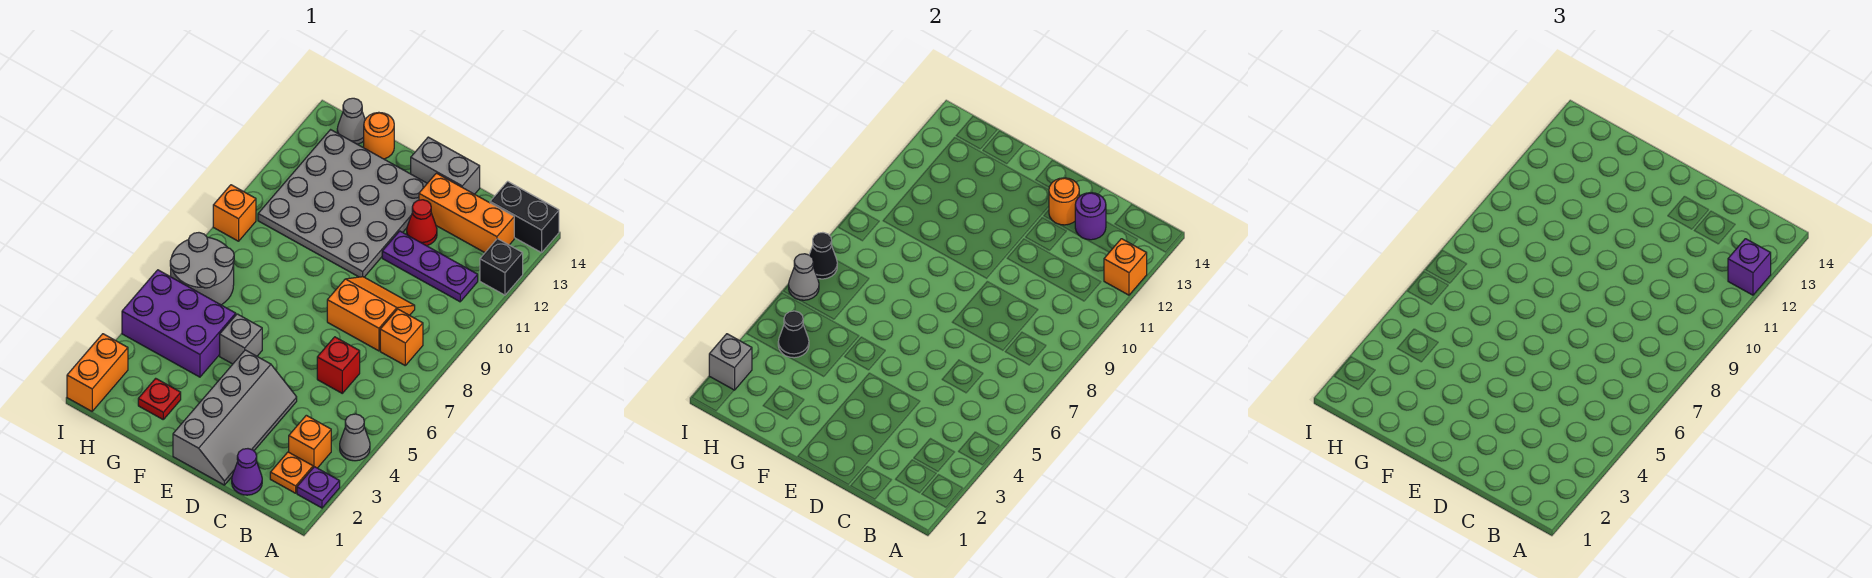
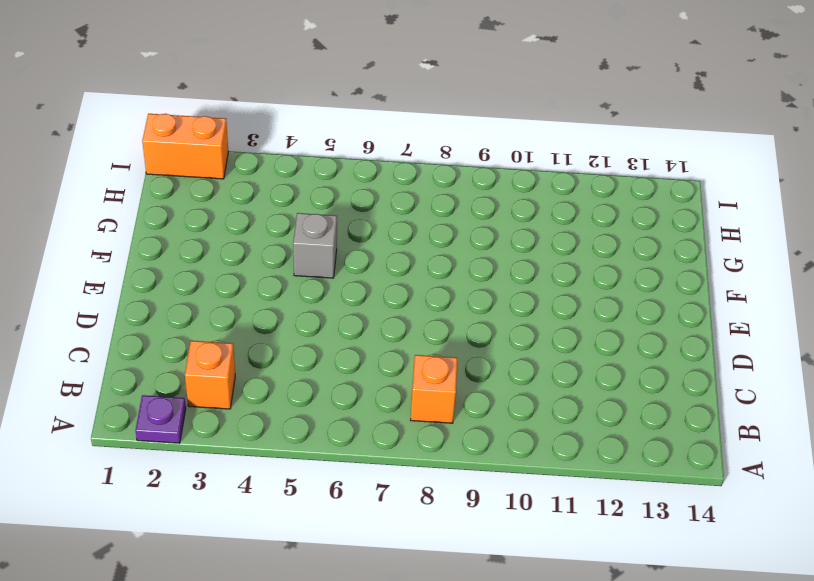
none -> grey 1x1 cone [340,414,370,461]
none -> black 1x1 brick [480,239,523,295]
none -> black 1x2 brick [490,181,559,253]
none -> orange 1x1 plate [270,452,313,493]

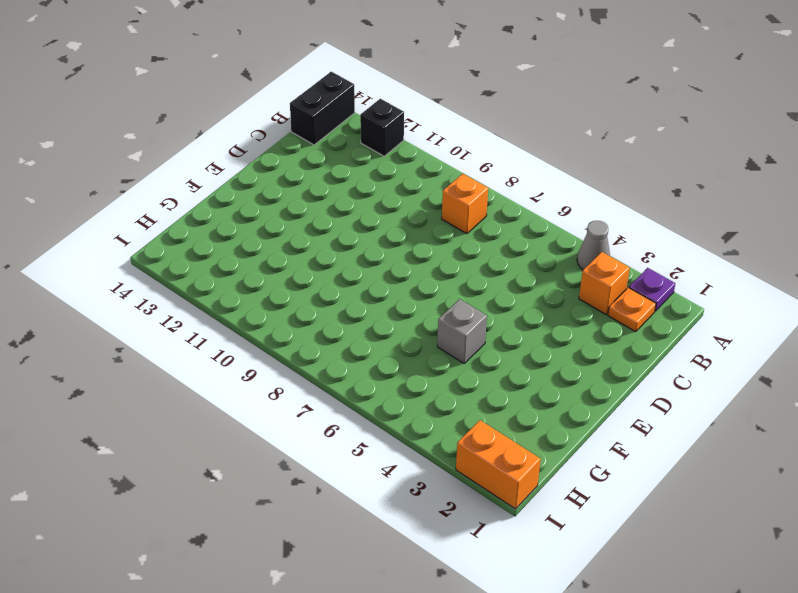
none -> purple 1x3 plate [382,231,478,302]
none -> orange 1x3 brick [419,173,514,253]
none -> purple 1x1 cone [232,449,262,495]
none -> red 1x1 brick [317,337,360,393]

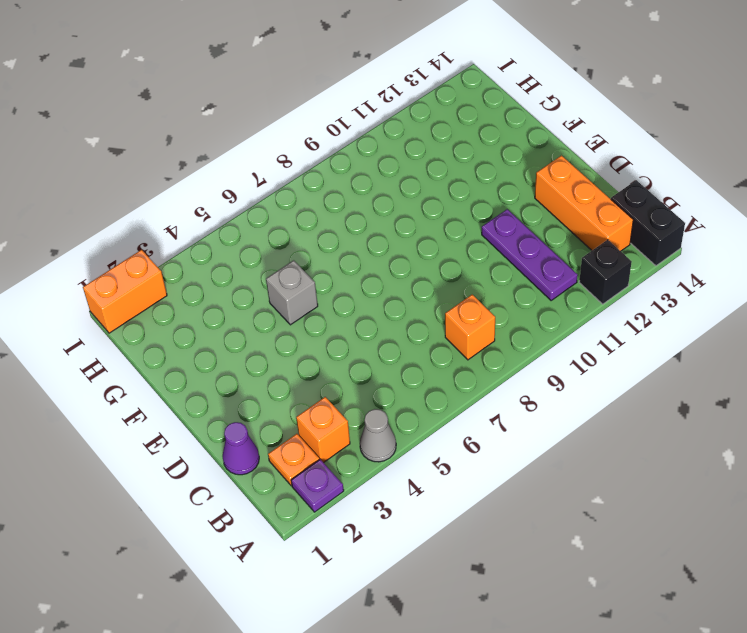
none -> red 1x1 brick [317,337,360,393]
none -> orange 2x2 slope [327,277,415,351]
none -> grey 2x4 slope [173,350,297,485]
none -> red 1x1 cone [407,200,437,246]

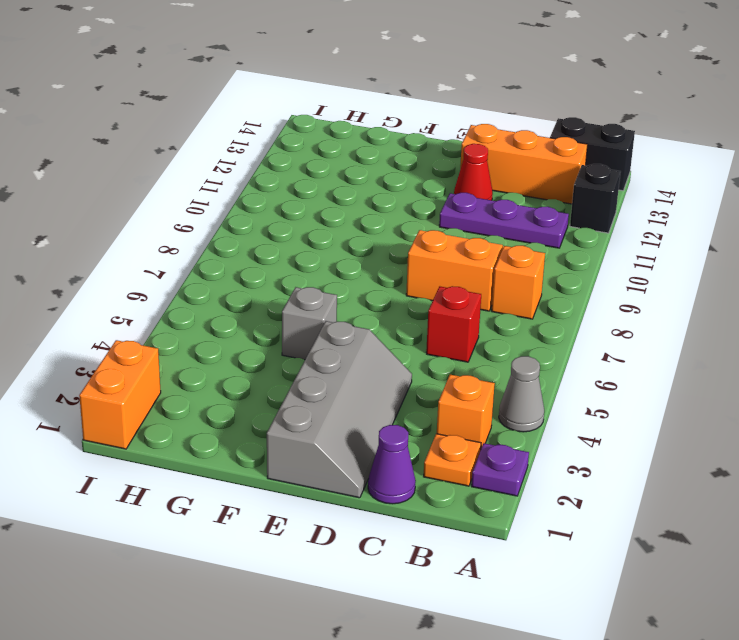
none -> grey 1x2 brick [411,137,480,194]
none -> grey 4x4 plate [258,130,427,277]
none -> red 1x1 plate [138,378,181,419]
none -> purple 2x3 brick [122,270,236,377]

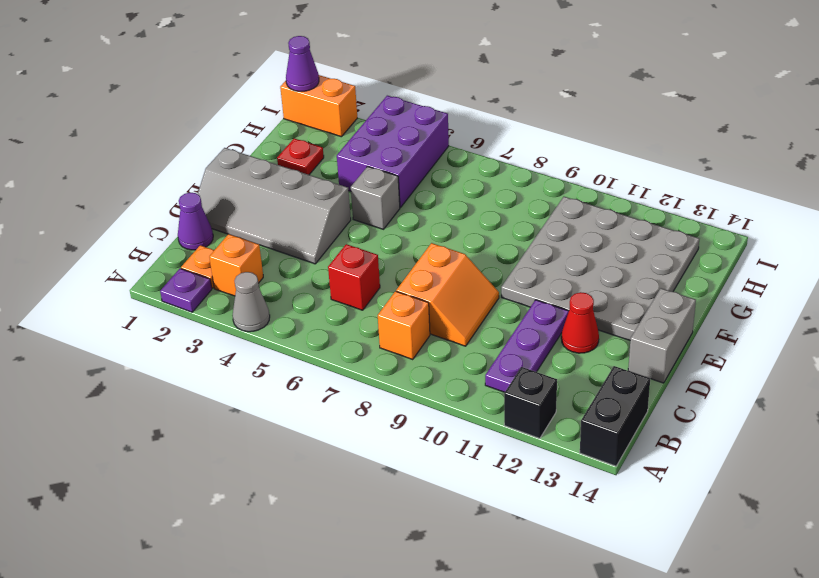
purple 1x1 cone [286,36,319,91] -> none
none -> orange 1x3 brick [419,173,514,253]
none -> orange 1x1 round brick [364,112,394,159]
none -> grey 2x2 round brick [170,233,234,305]
none -> grey 1x1 cone [337,98,365,144]

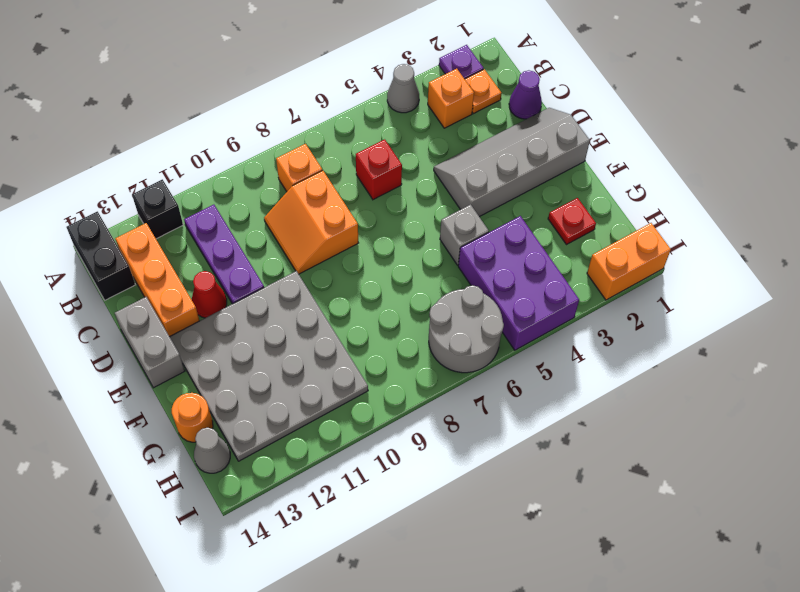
none -> orange 1x1 brick [213,185,256,241]
none -> orange 1x1 brick [1104,239,1147,295]
none -> purple 1x1 round brick [1075,193,1106,240]
none -> orange 1x1 round brick [1049,178,1079,225]

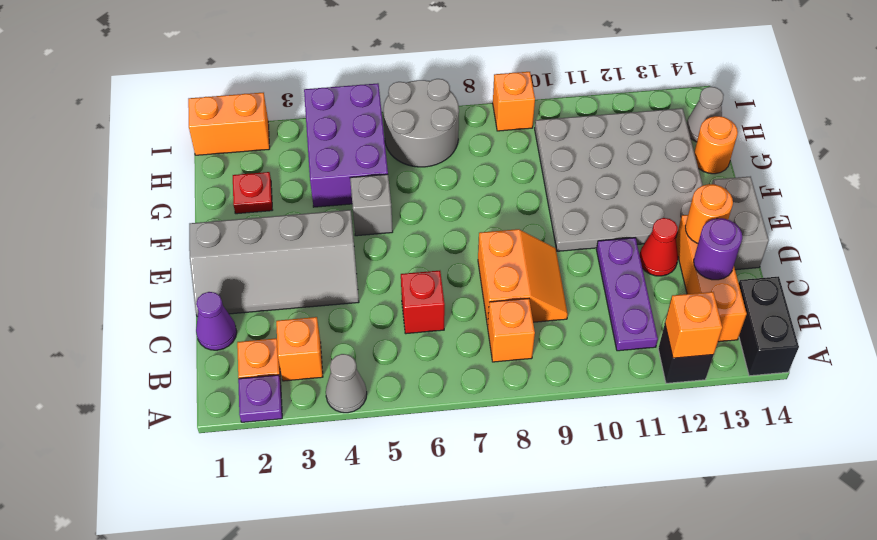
none -> black 1x1 cone [778,311,809,358]
none -> grey 1x1 brick [709,334,752,390]
none -> grey 1x1 cone [789,254,819,300]
none -> black 1x1 cone [809,233,837,279]

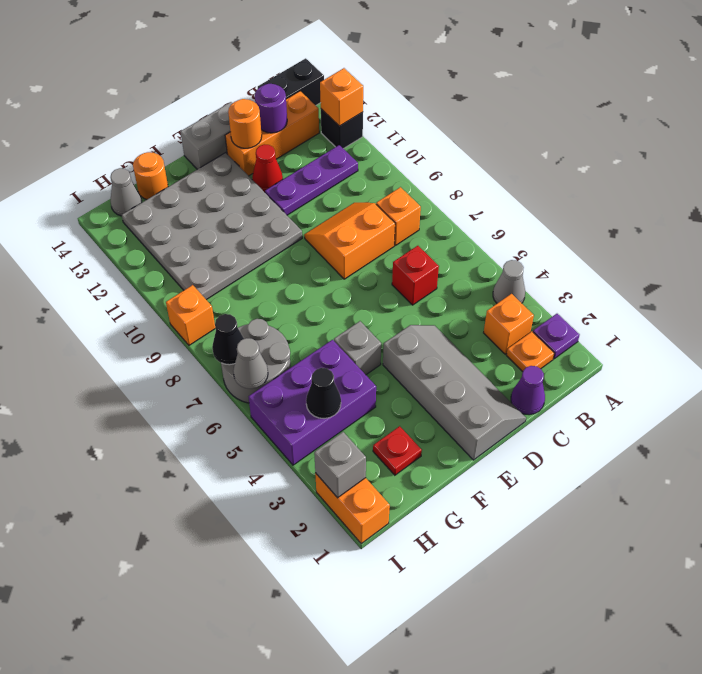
none -> purple 1x1 brick [1728,239,1771,295]

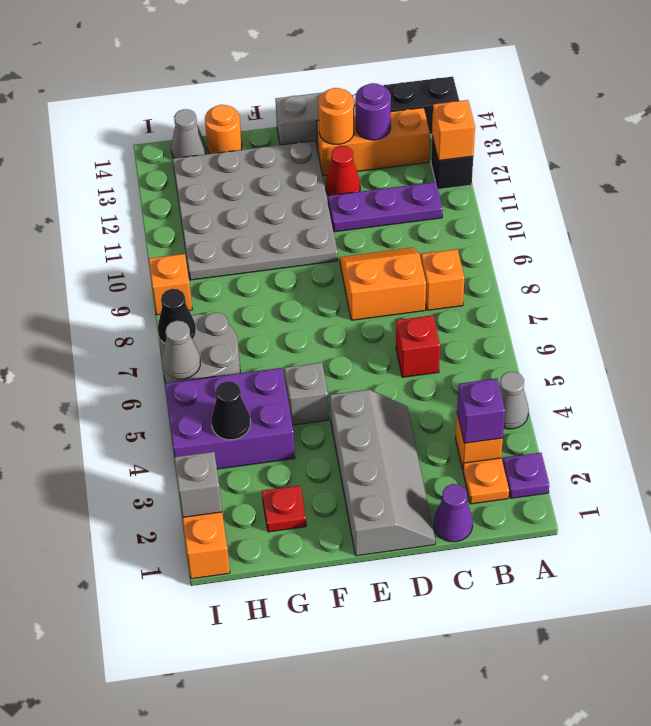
purple 1x1 brick [457,379,505,443] -> purple 1x1 brick moved to [1728,239,1771,295]

